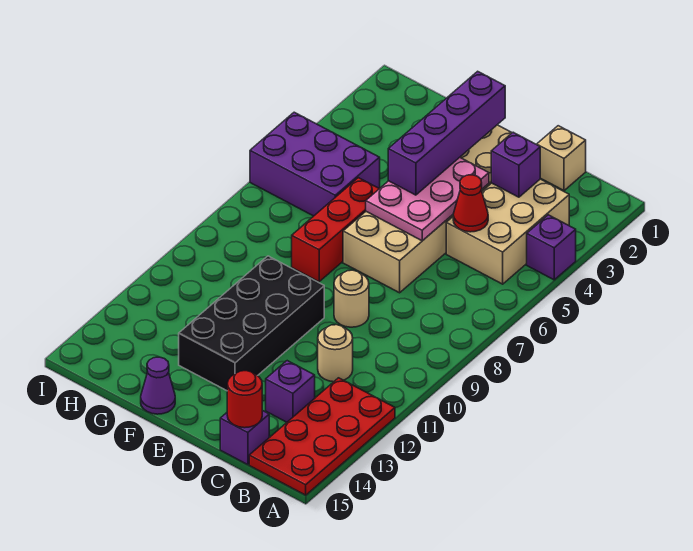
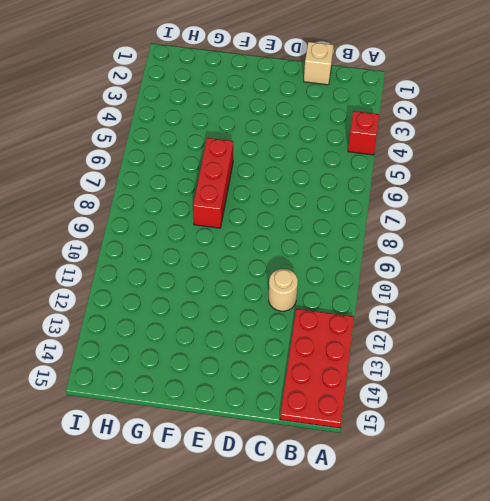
red 1x1 brick [348,111,379,155] -> purple 1x1 brick [527,215,576,280]
none -> tan 2x3 brick [446,179,569,284]
none -> purple 1x1 brick [266,361,315,422]
none -> purple 1x1 brick [220,410,269,465]

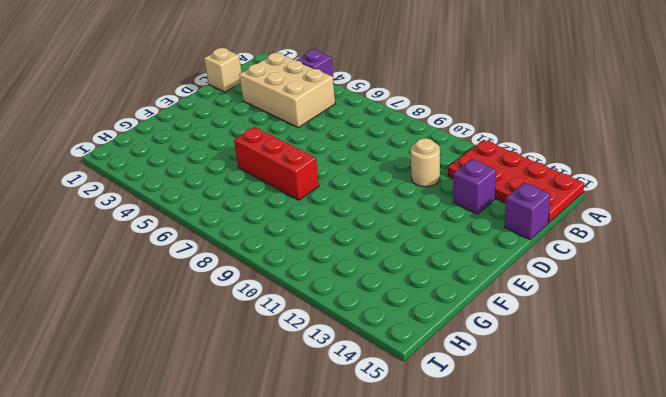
none -> tan 2x6 brick [343,125,512,293]
none -> tan 1x1 round brick [334,270,369,327]
none -> black 2x4 brick [179,256,324,391]

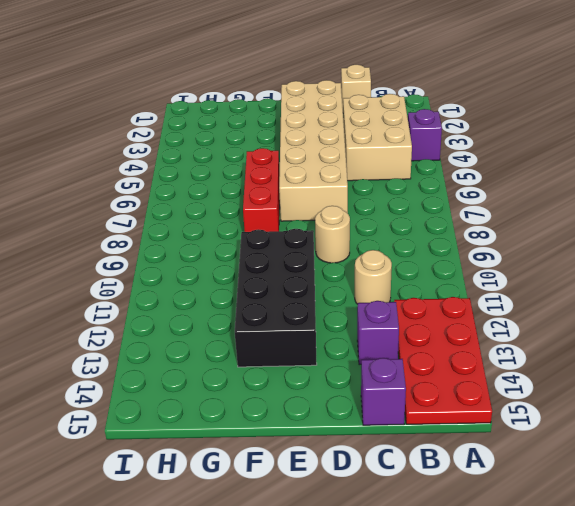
none -> purple 1x1 cone [141,357,175,414]
none -> purple 2x3 brick [250,112,380,216]
none -> purple 1x1 brick [491,132,540,197]

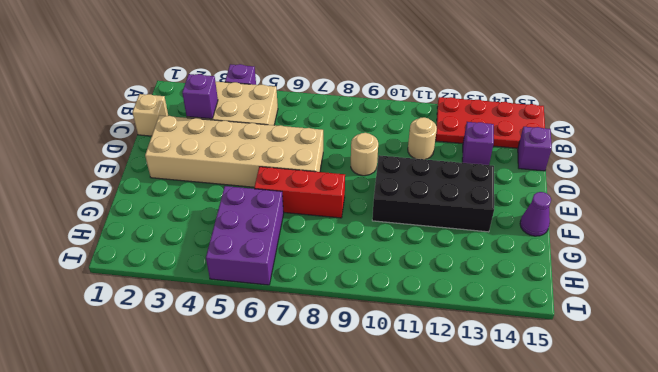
none -> red 1x1 cone [453,175,488,232]
none -> red 1x1 round brick [227,371,262,428]
none -> pink 2x3 plate [366,157,489,241]

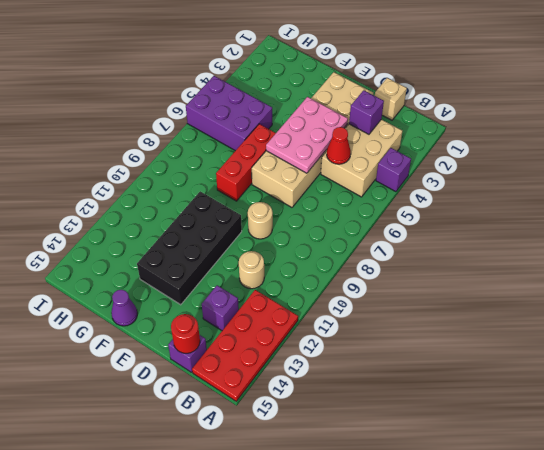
none -> purple 1x4 brick [388,71,505,195]

